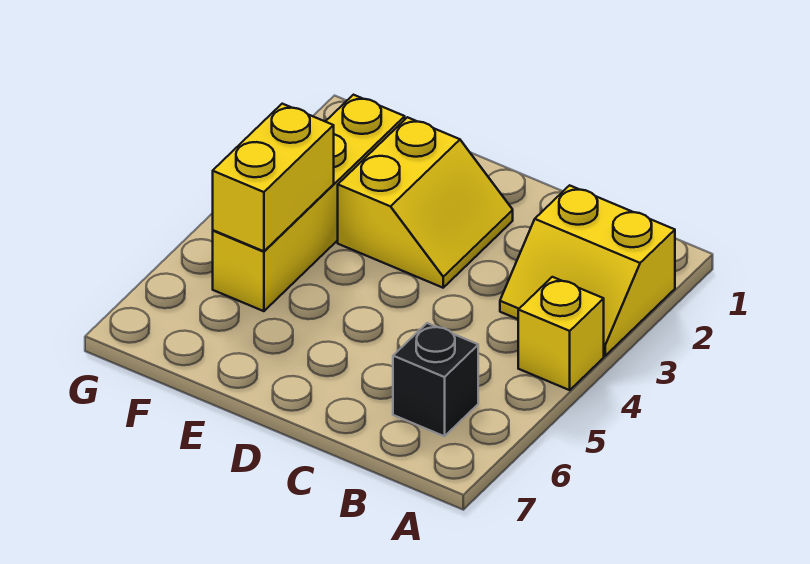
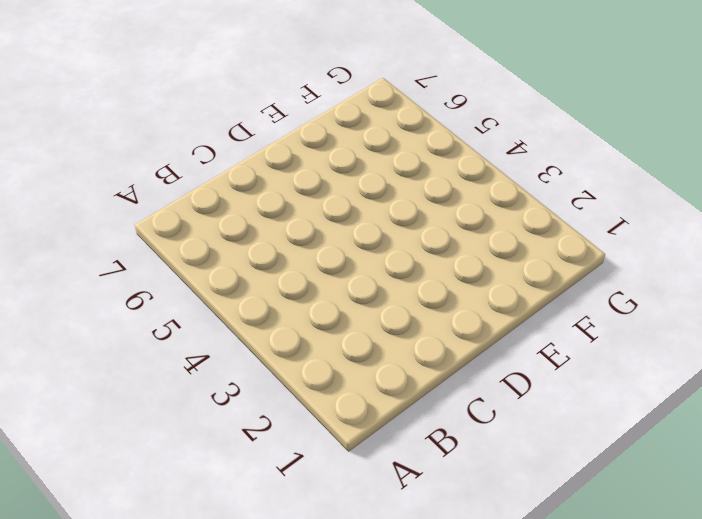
none -> yellow 2x2 slope [500,185,675,356]
none -> yellow 1x1 brick [518,277,604,390]

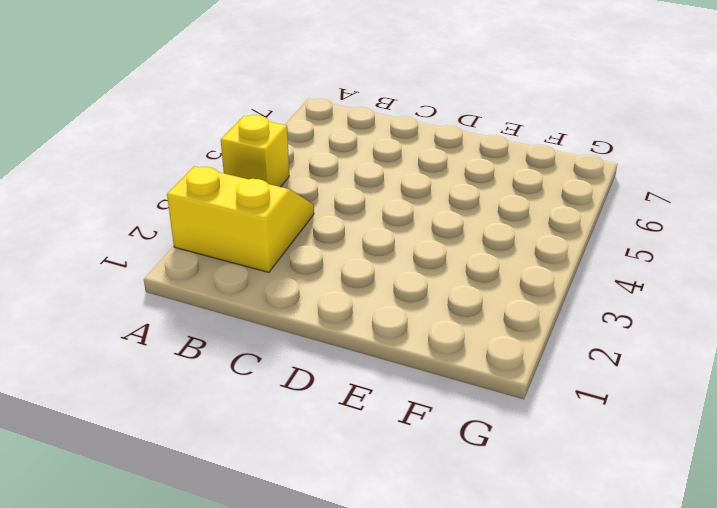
none -> black 1x1 brick [393,323,478,436]
none -> yellow 2x2 slope [338,117,513,288]

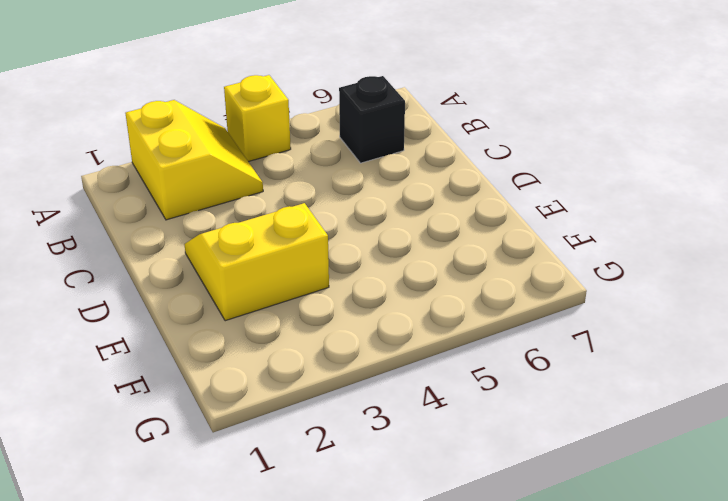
none -> yellow 1x4 brick [213,95,405,311]
none -> yellow 1x2 brick [213,104,334,251]

